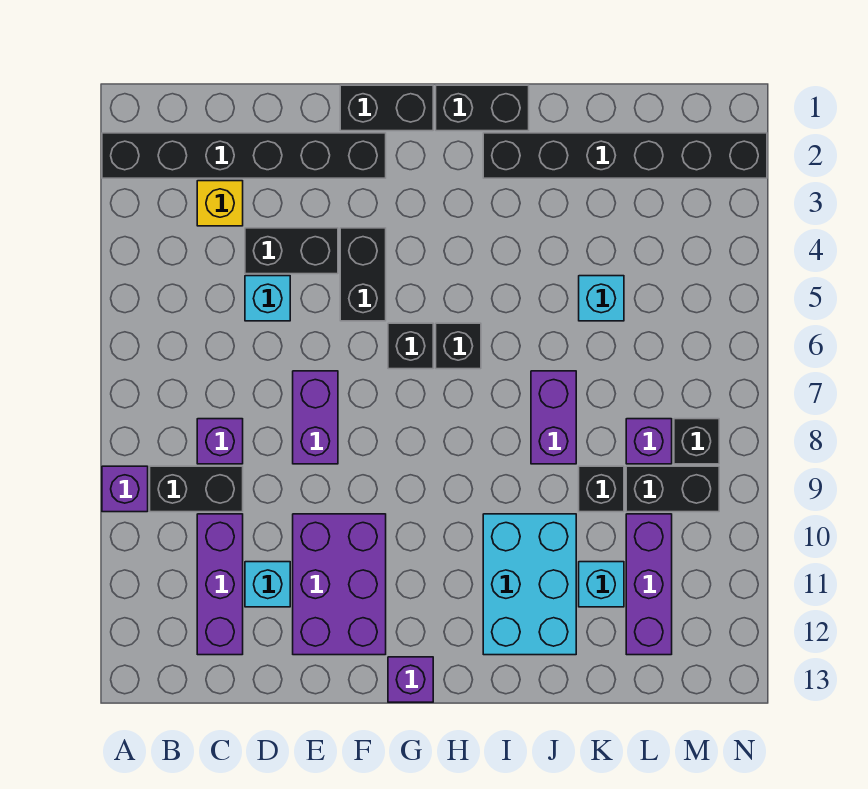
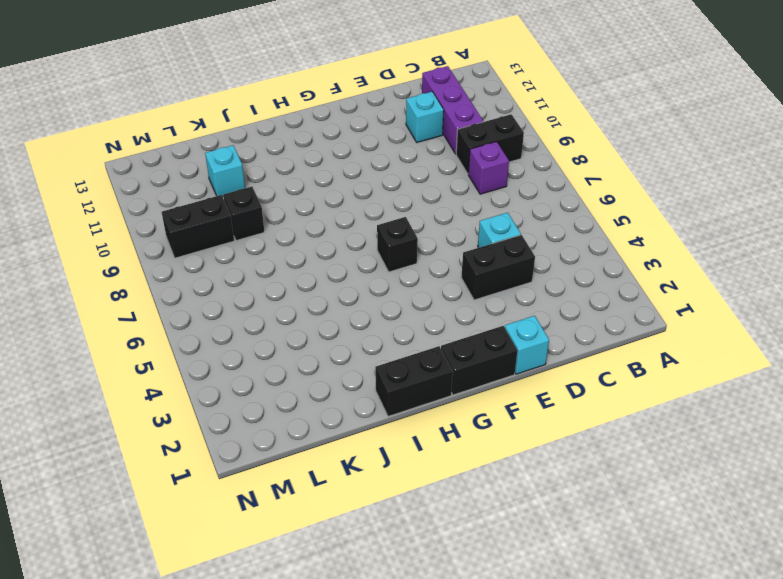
cyan 1x1 brick [505,316,549,374] -> cyan 1x1 brick moved to [579,276,624,321]
none -> black 1x6 brick [102,133,386,178]
none -> purple 1x1 brick [102,466,148,512]
none -> yellow 1x1 brick [197,181,243,226]

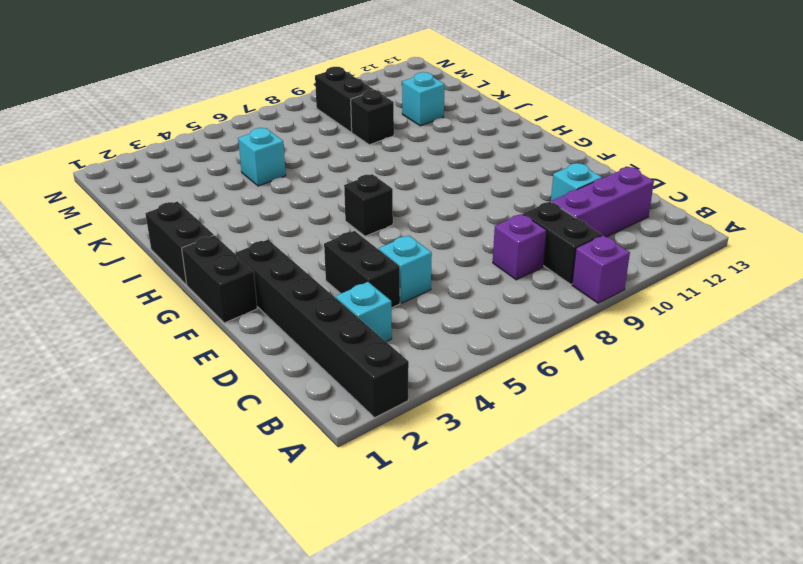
cyan 1x1 brick [336,282,392,342] -> yellow 1x1 brick [197,181,243,226]
none -> purple 1x2 brick [293,371,338,464]
none -> purple 2x3 brick [293,514,386,655]
none -> black 1x2 brick [340,228,386,321]

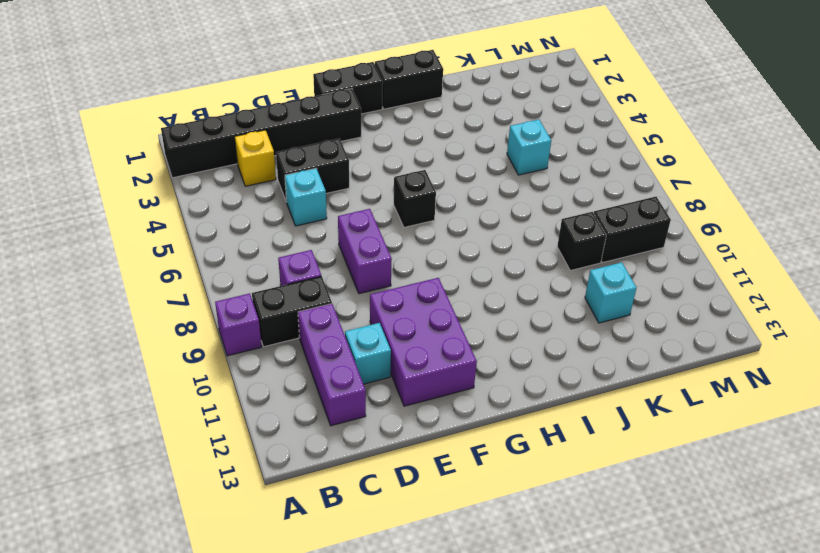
none -> black 1x2 brick [340,228,386,321]
none -> purple 1x1 brick [388,657,433,702]
none -> black 1x1 brick [436,323,481,369]

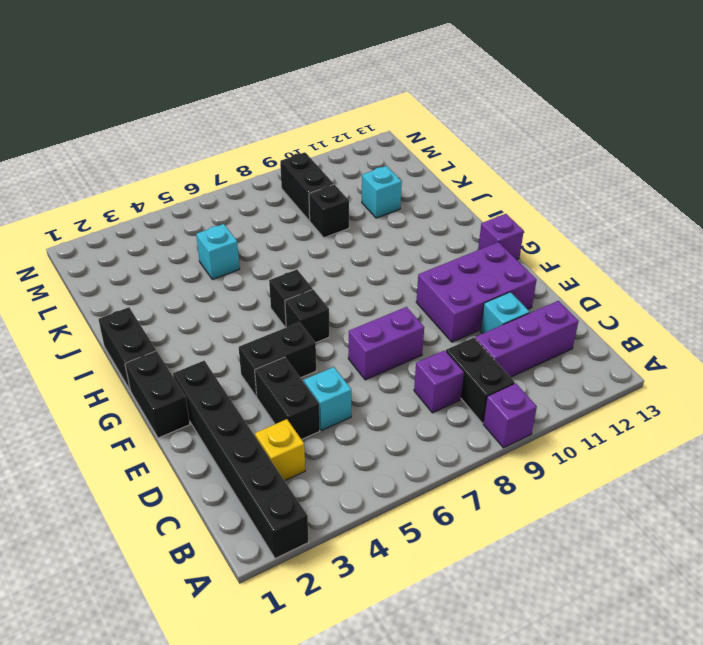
none -> black 1x6 brick [483,133,767,178]
none -> cyan 2x3 brick [483,514,576,655]
none -> purple 1x2 brick [531,371,576,464]

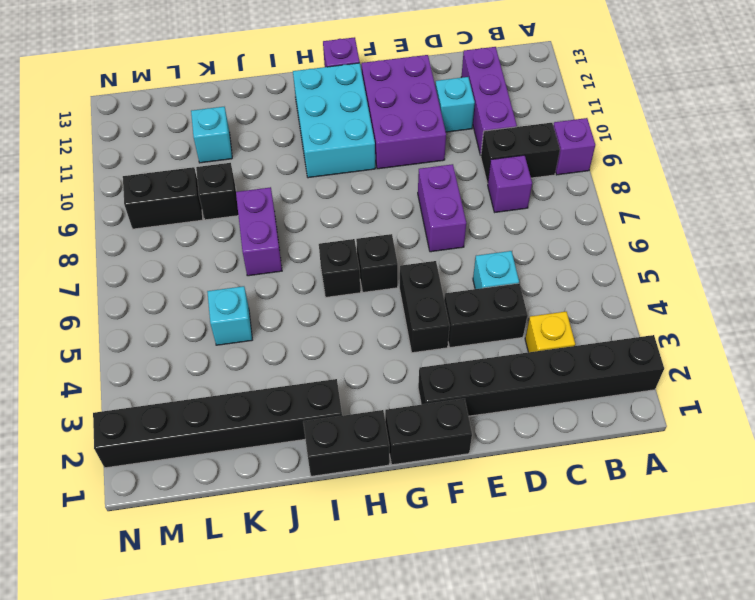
cyan 2x3 brick [293,63,375,178] -> cyan 2x3 brick moved to [483,514,576,655]
none -> purple 1x1 brick [626,419,672,464]
none -> purple 1x3 brick [626,514,672,655]
none -> black 1x1 brick [674,419,719,464]

